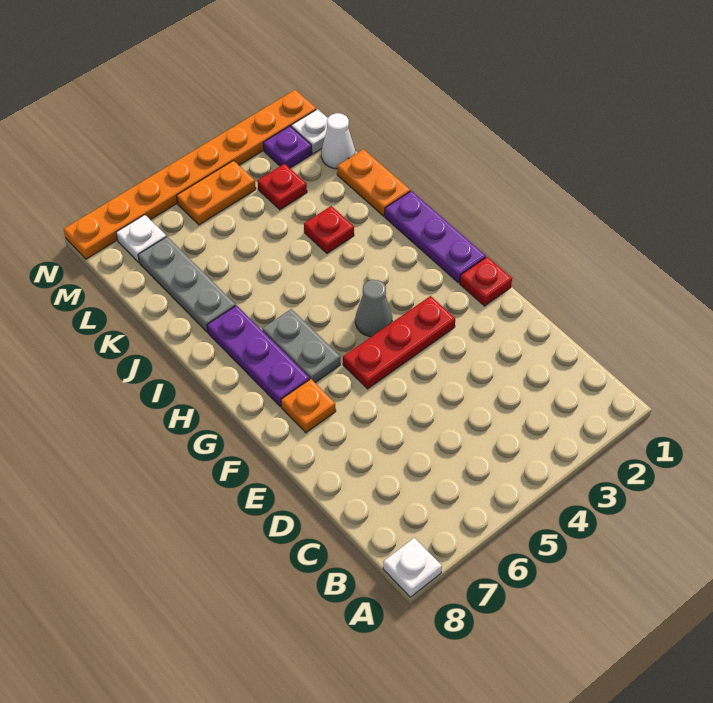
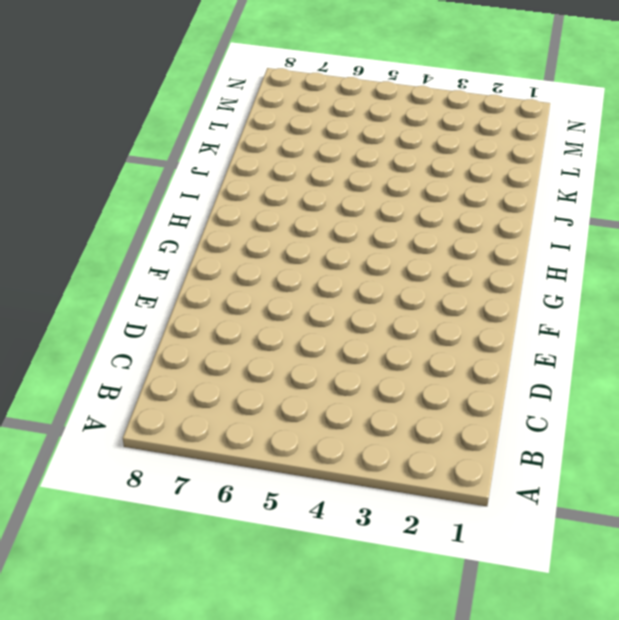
none -> white 1x1 plate [383,538,442,597]
none -> red 1x1 plate [460,257,512,306]
none -> red 1x3 plate [343,296,455,389]

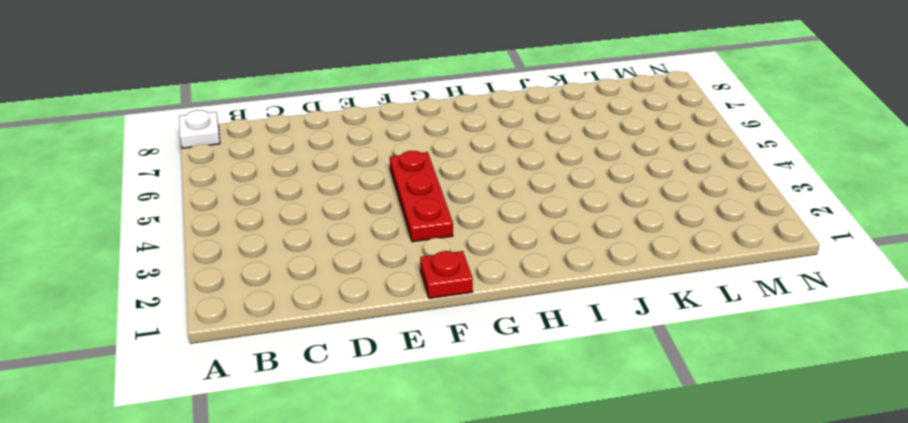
none -> orange 1x1 plate [281,379,336,433]
none -> purple 1x3 plate [385,191,486,283]
none -> grey 1x1 cone [355,280,392,337]

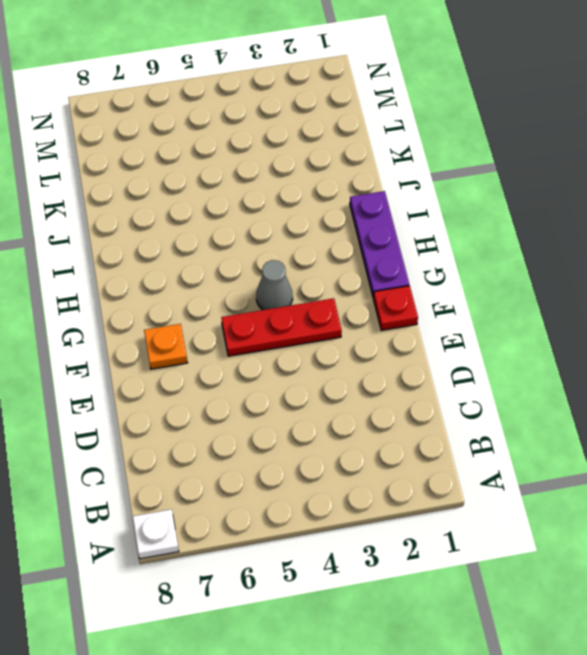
none -> grey 1x2 plate [262,309,340,382]
none -> purple 1x3 plate [207,305,310,407]
none -> orange 1x2 plate [337,149,410,216]

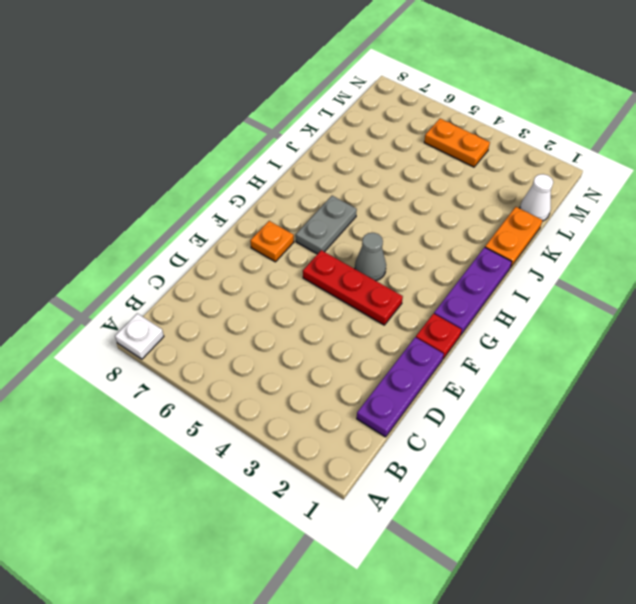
purple 1x3 plate [357,337,444,437] -> purple 1x3 plate moved to [207,305,310,407]
none -> red 1x1 plate [304,206,354,253]
none -> grey 1x3 plate [138,237,236,332]
none -> red 1x1 plate [258,164,307,210]

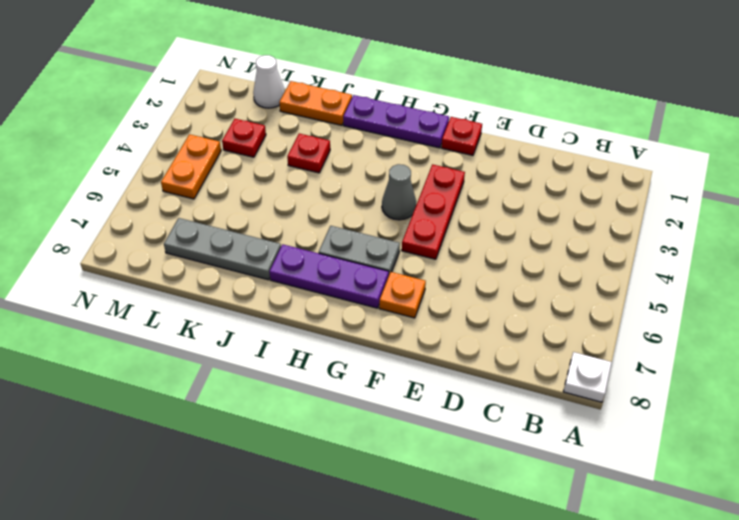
none -> white 1x1 plate [291,109,328,153]
none -> purple 1x1 plate [263,126,312,168]
none -> white 1x1 plate [116,215,166,262]

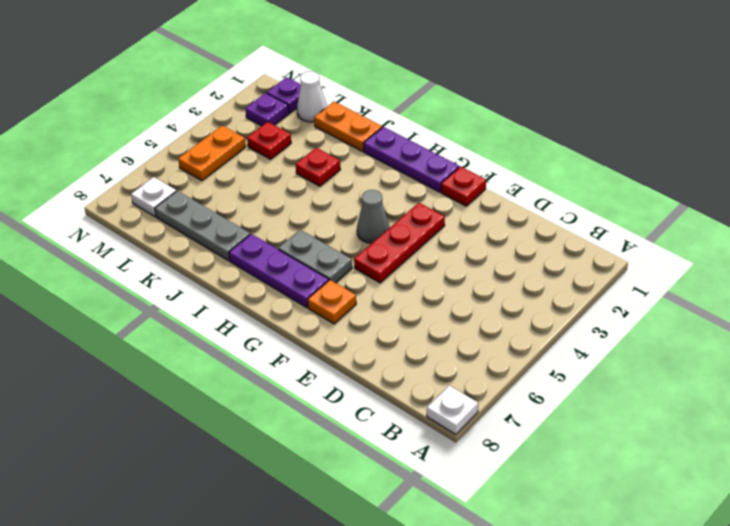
purple 1x1 plate [267,77,301,113] -> white 1x1 plate [291,109,328,153]
none -> orange 1x8 plate [64,90,316,259]

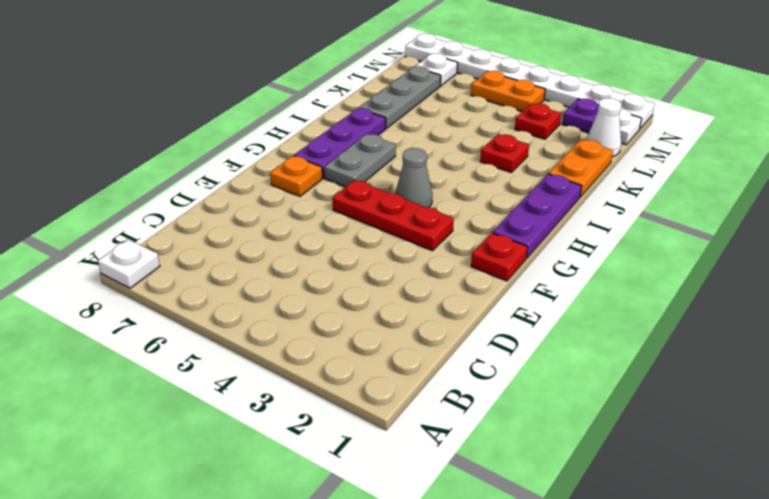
white 1x8 plate [405,33,655,129] -> orange 1x8 plate [64,90,316,259]

